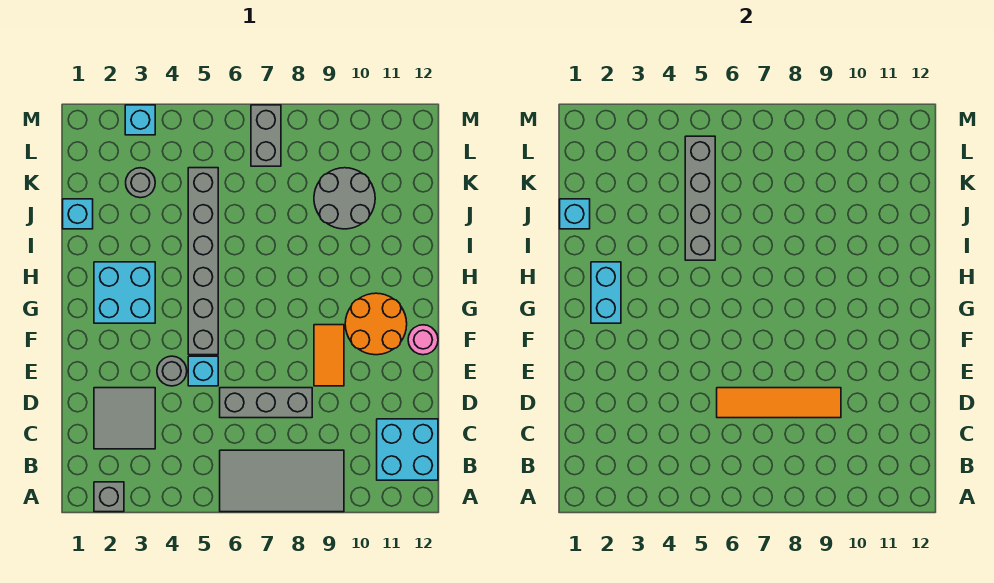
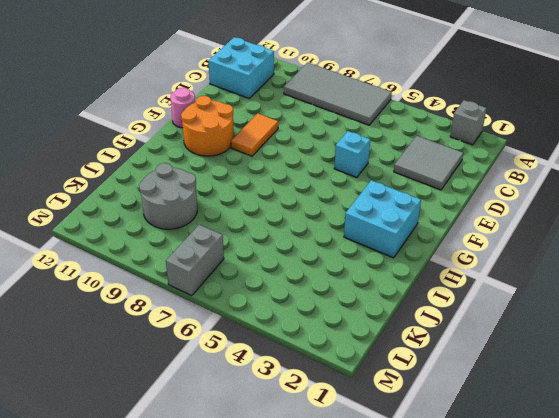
none -> grey 1x3 brick [220,388,312,418]
none -> grey 1x1 round brick [157,356,187,386]
none -> grey 1x6 brick [188,168,218,355]

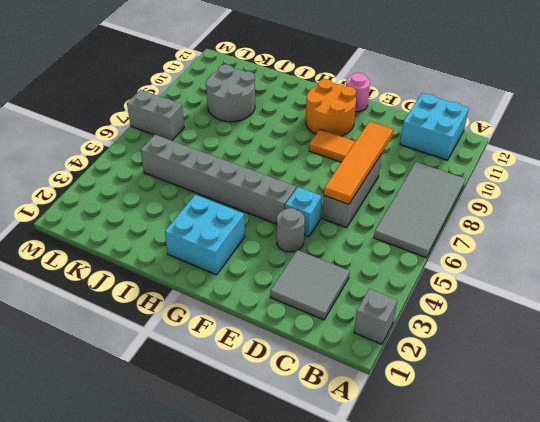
none -> cyan 1x1 brick [63,199,93,229]
none -> grey 1x1 round brick [126,168,155,198]
none -> cyan 1x1 brick [125,105,155,135]

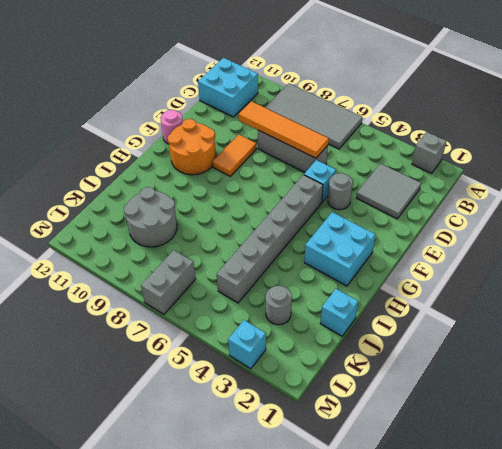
none -> cyan 1x2 brick [591,262,621,323]
none -> grey 1x4 brick [685,136,715,260]
none -> cyan 1x1 brick [560,199,590,229]

